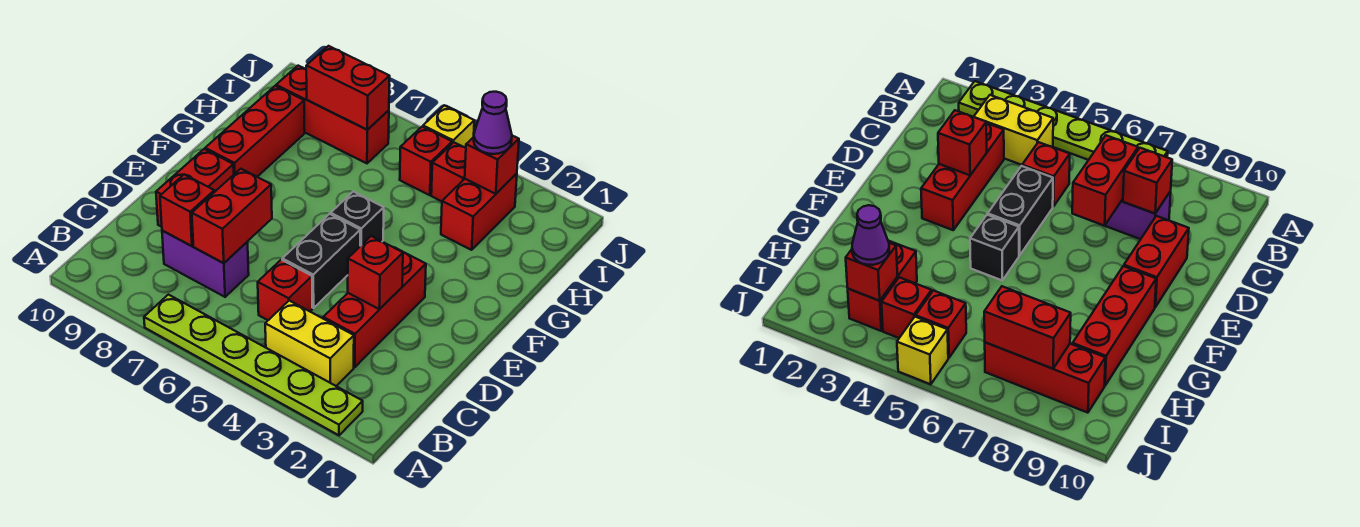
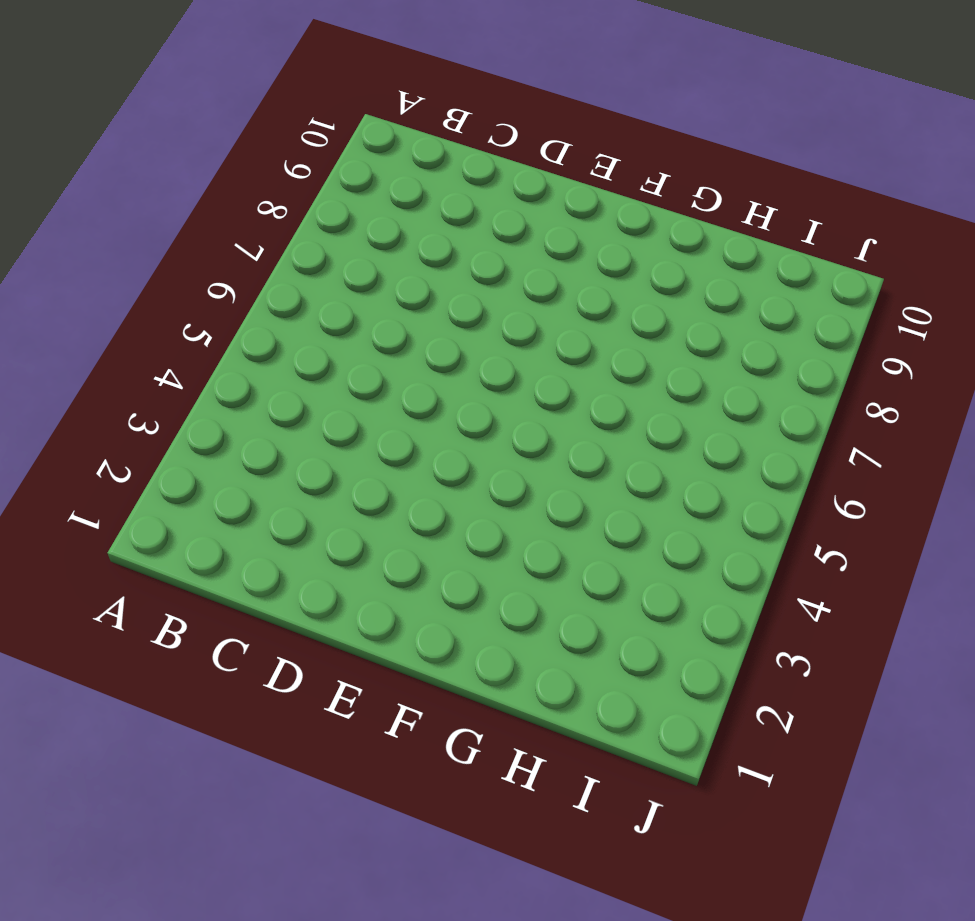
none -> lime 1x6 plate [144,295,363,435]
none -> yellow 1x2 brick [265,301,354,386]
none -> red 1x3 brick [323,247,426,367]

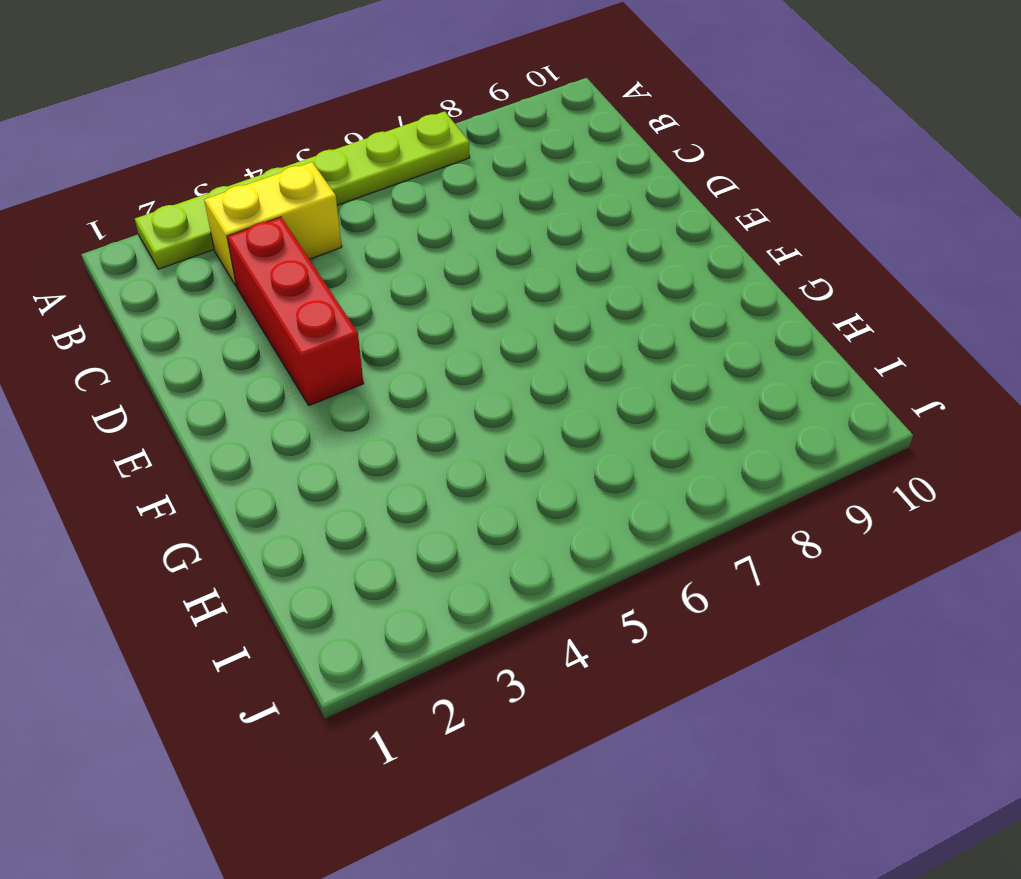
none -> red 1x1 brick [258,260,312,320]
none -> purple 1x2 brick [162,231,249,297]
none -> black 1x2 brick [282,214,360,308]

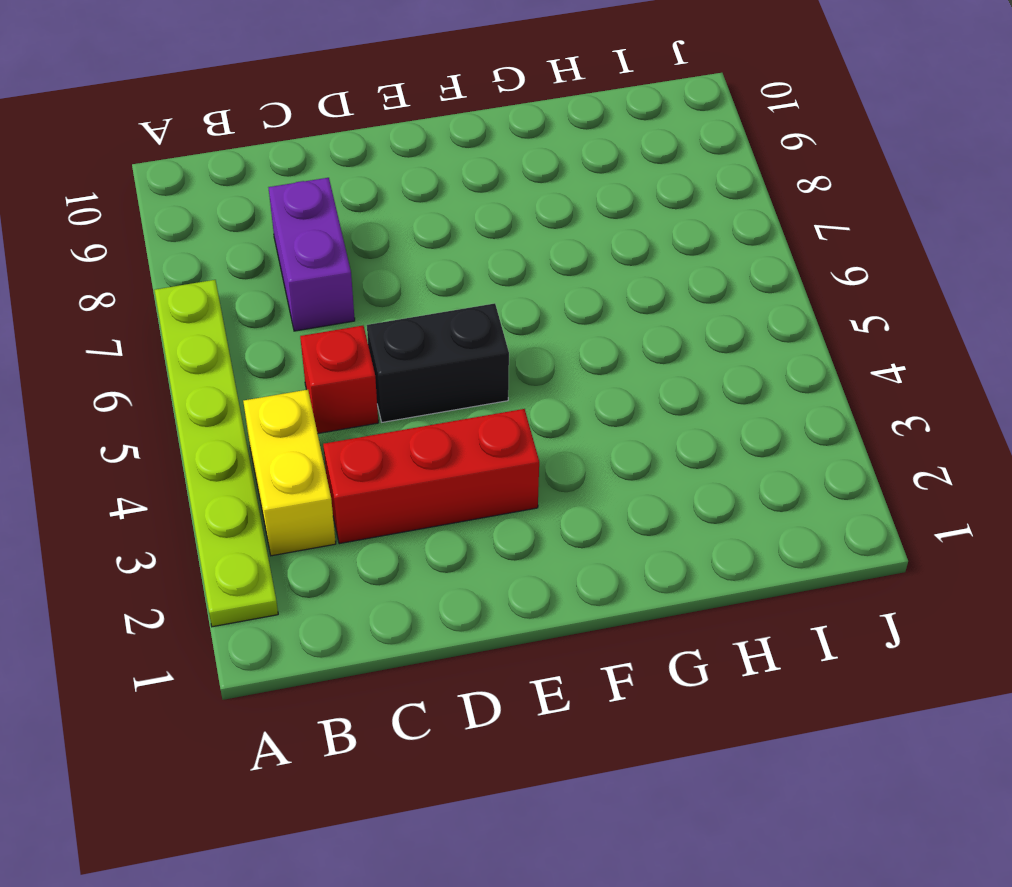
none -> red 1x2 brick [156,149,234,227]
none -> black 1x1 brick [331,192,384,246]
none -> red 1x3 brick [205,86,305,177]

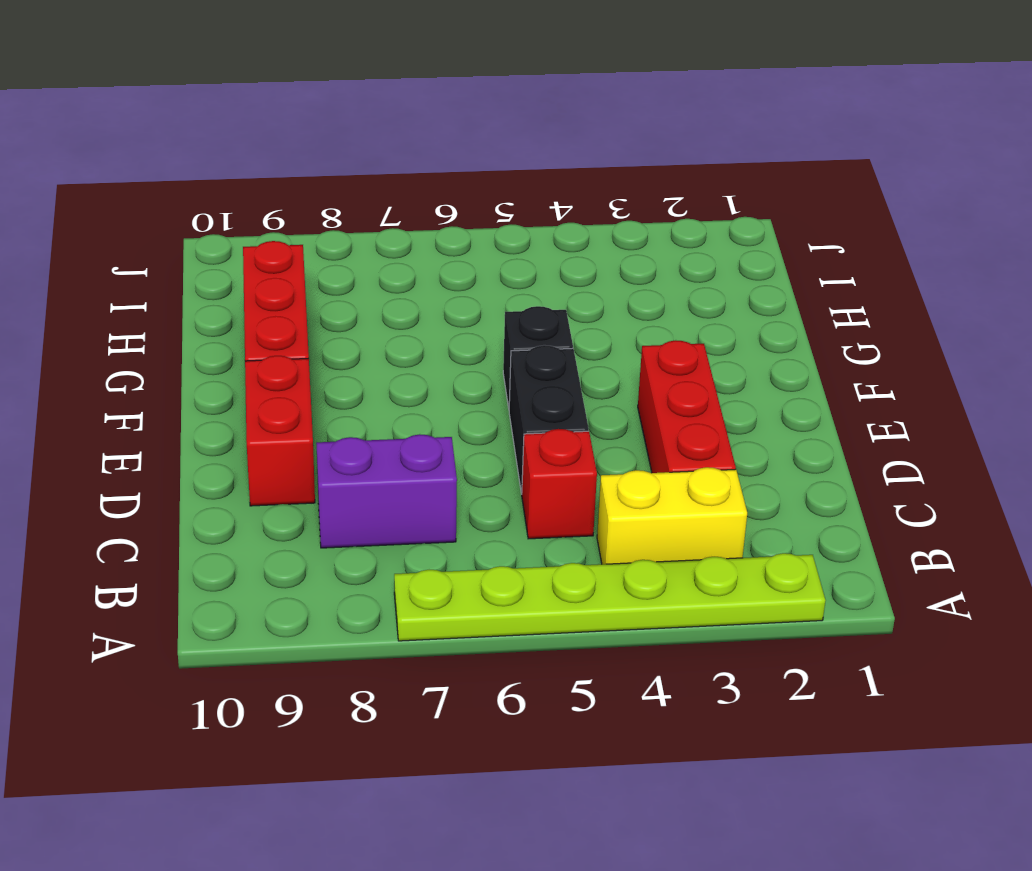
none -> red 1x2 brick [441,173,517,250]
none -> red 1x1 brick [431,142,466,201]
none -> red 1x1 brick [400,127,452,195]

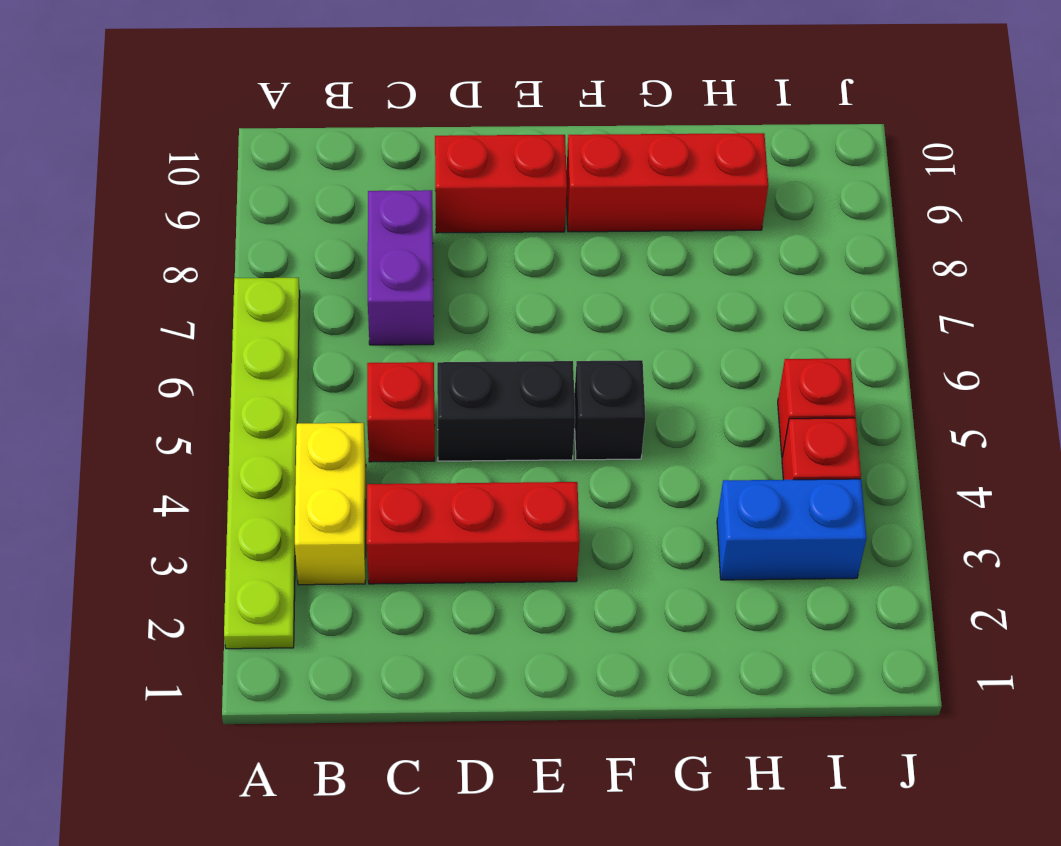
blue 1x2 brick [717,479,867,580] -> red 1x2 brick [441,173,517,250]
none -> red 1x3 brick [276,66,389,163]
none -> yellow 1x1 brick [423,106,474,148]
none -> red 1x2 brick [192,169,272,263]

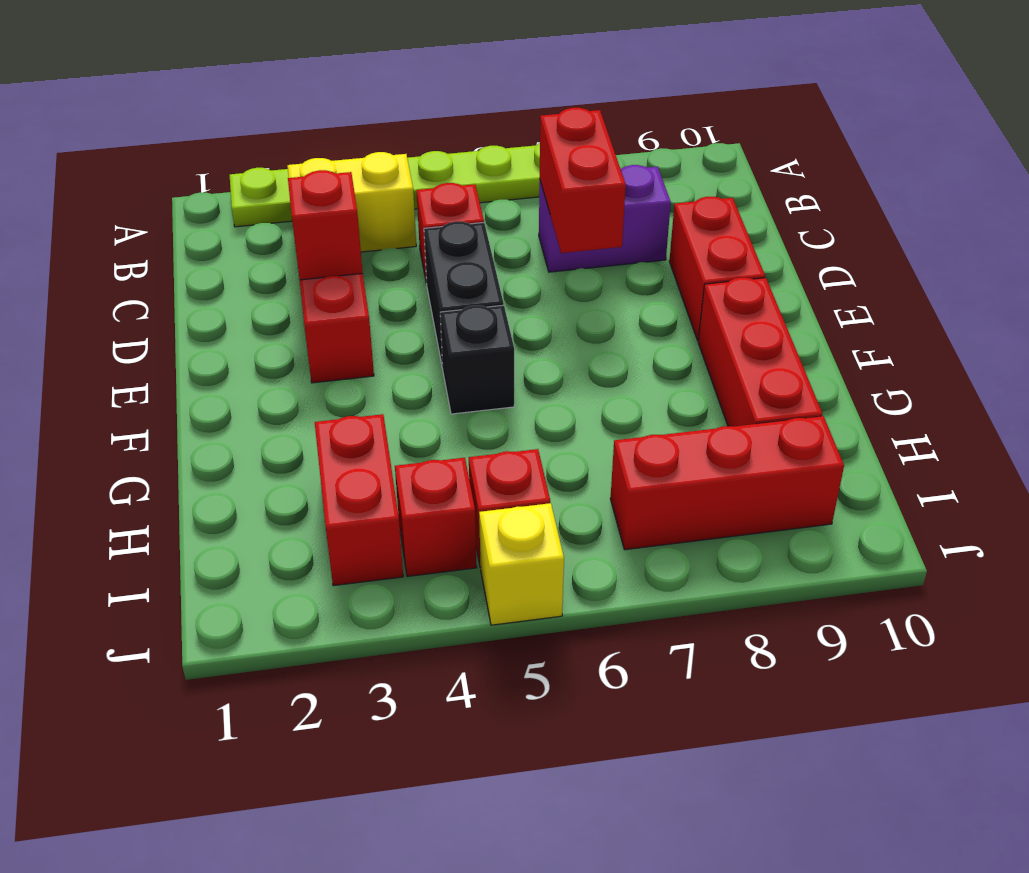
none -> red 1x1 brick [160,175,214,246]
none -> red 1x1 brick [465,136,519,194]
none -> red 1x2 brick [306,46,390,130]

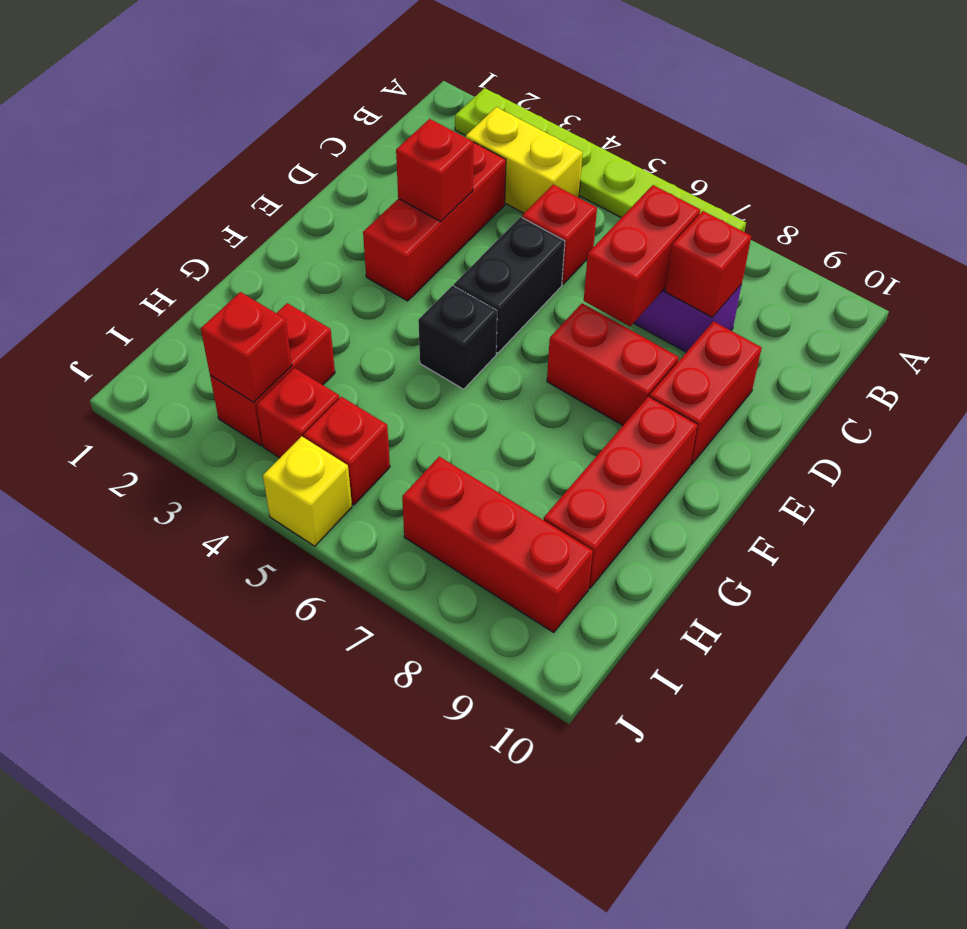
red 1x2 brick [547,303,679,425] -> red 1x2 brick moved to [306,46,390,130]
none -> purple 1x1 cone [474,92,512,154]

